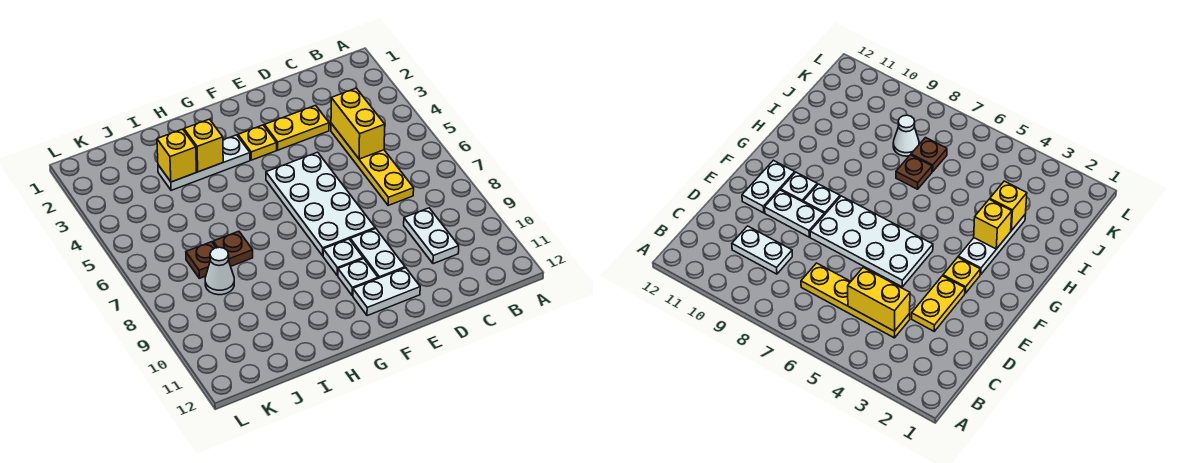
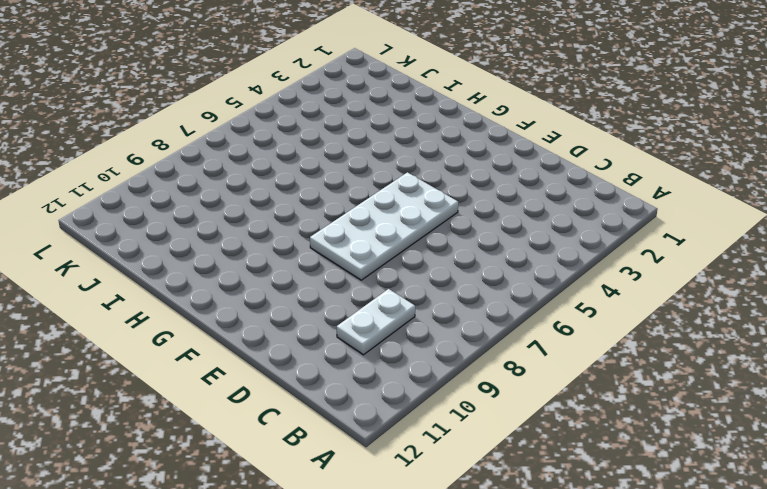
none -> yellow 1x4 plate [331,123,414,205]
none -> yellow 1x2 plate [264,105,329,150]
none -> white 1x2 plate [350,228,405,278]

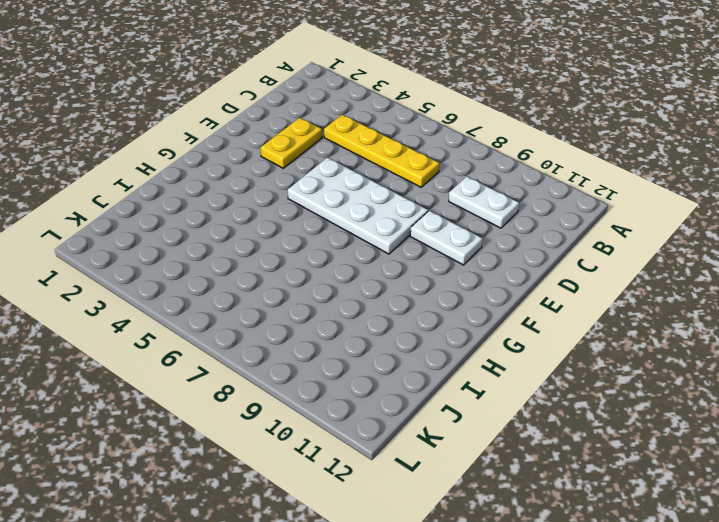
none -> white 1x2 plate [353,268,420,316]
none -> yellow 1x1 plate [238,125,277,160]
none -> white 1x1 plate [323,239,363,276]

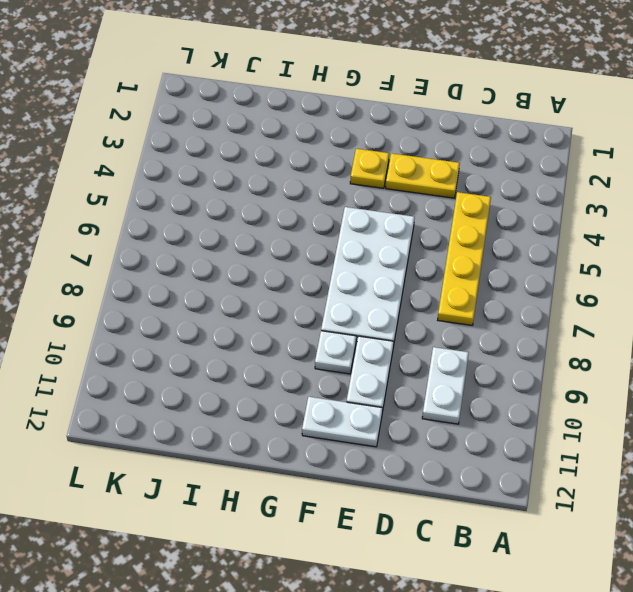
none -> white 1x1 plate [338,259,378,296]
none -> white 1x3 plate [158,135,250,190]
none -> brown 1x1 plate [213,231,253,266]

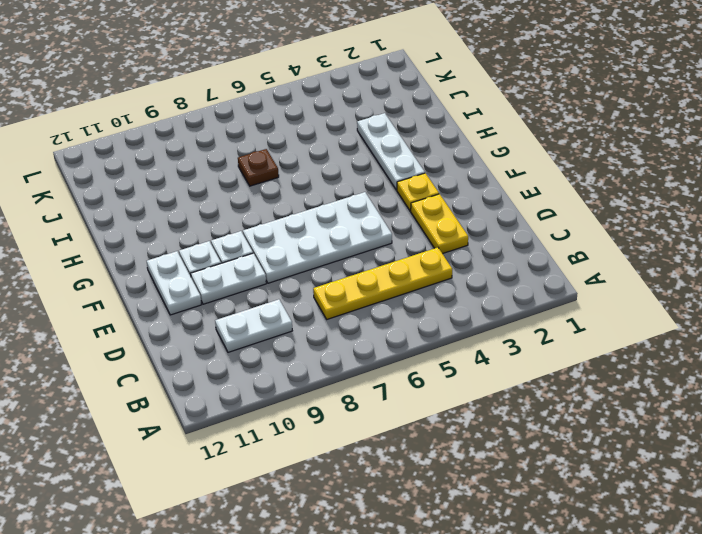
none -> brown 1x1 plate [186,242,216,278]
none -> white 1x1 cone [205,247,234,295]
none -> yellow 1x2 brick [331,88,385,159]

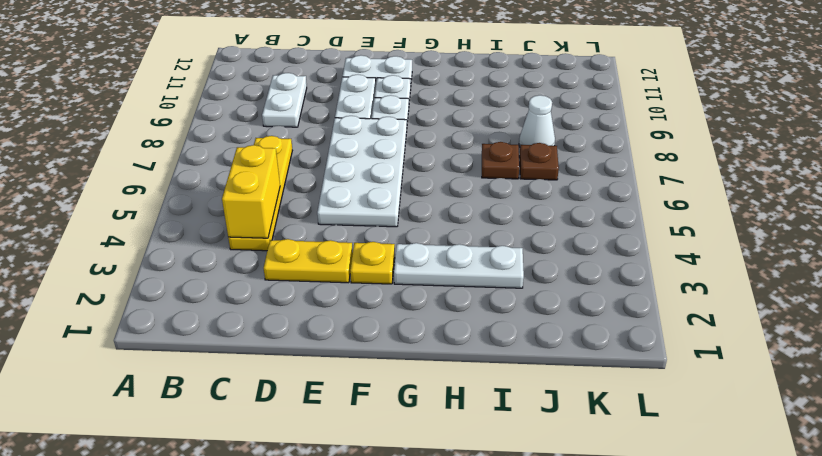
none -> yellow 1x1 brick [184,119,223,172]
none -> yellow 1x1 brick [157,129,196,182]

